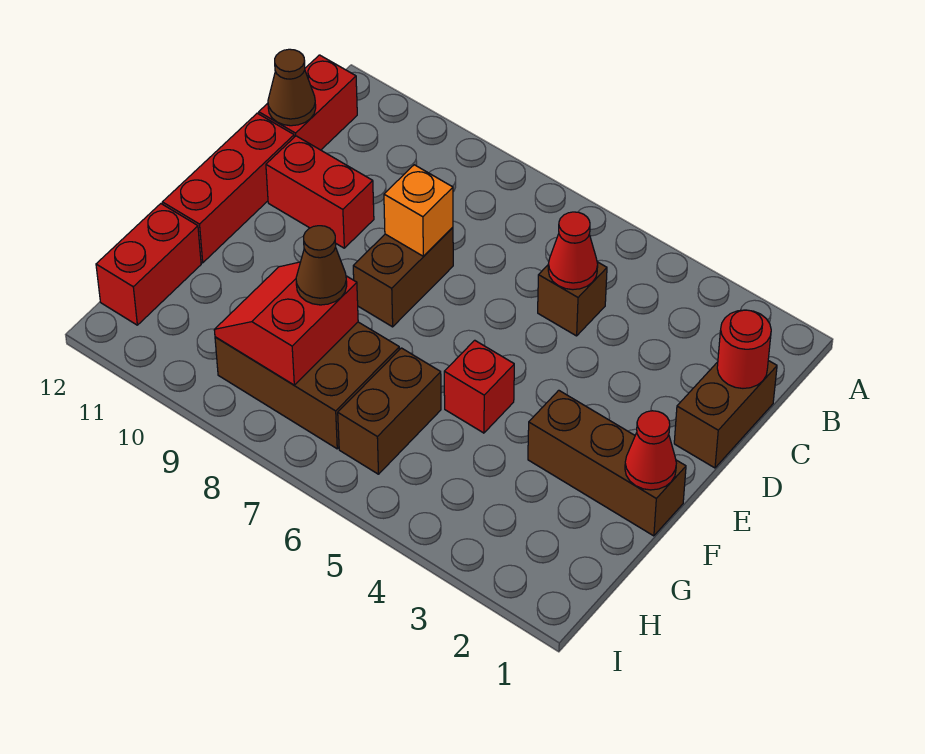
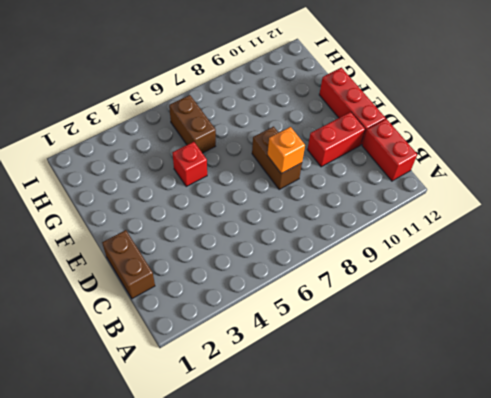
none -> brown 1x1 brick [538,262,607,336]
none -> brown 1x3 brick [528,390,686,536]
none -> brown 2x3 brick [215,322,399,449]

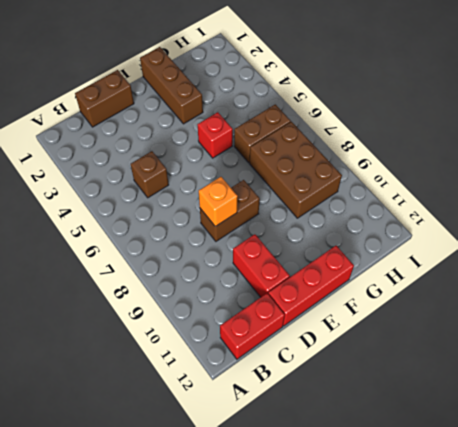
none -> red 1x2 brick [96,204,201,325]
none -> red 1x1 round brick [717,310,771,388]
none -> red 1x1 cone [548,212,598,290]

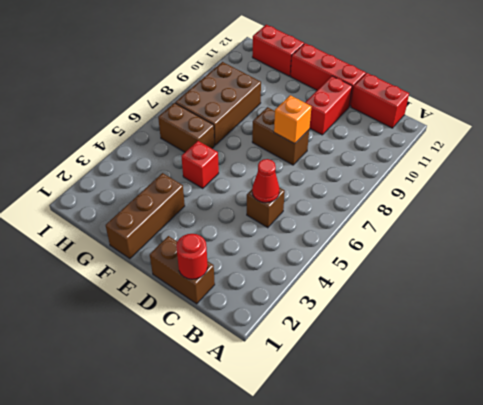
none -> brown 1x1 cone [268,49,316,126]
none -> red 1x1 cone [625,411,676,490]
none -> red 2x2 slope [214,262,358,385]

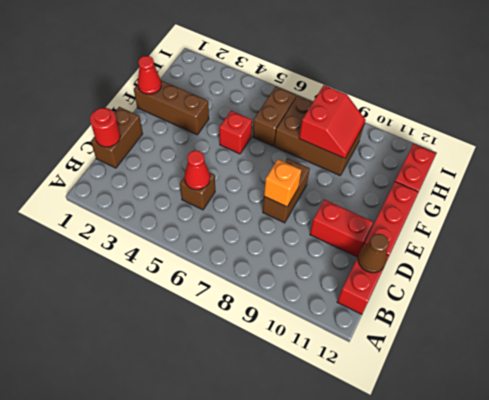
none -> brown 1x1 cone [296,226,347,305]

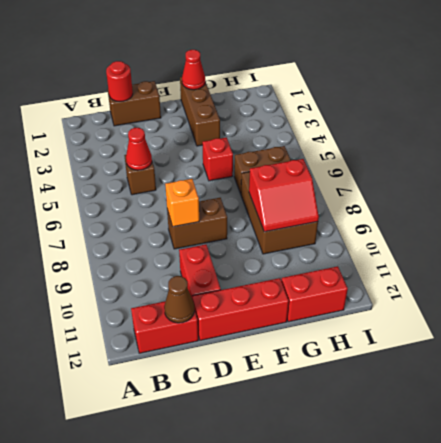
none -> brown 1x1 cone [296,226,347,305]

